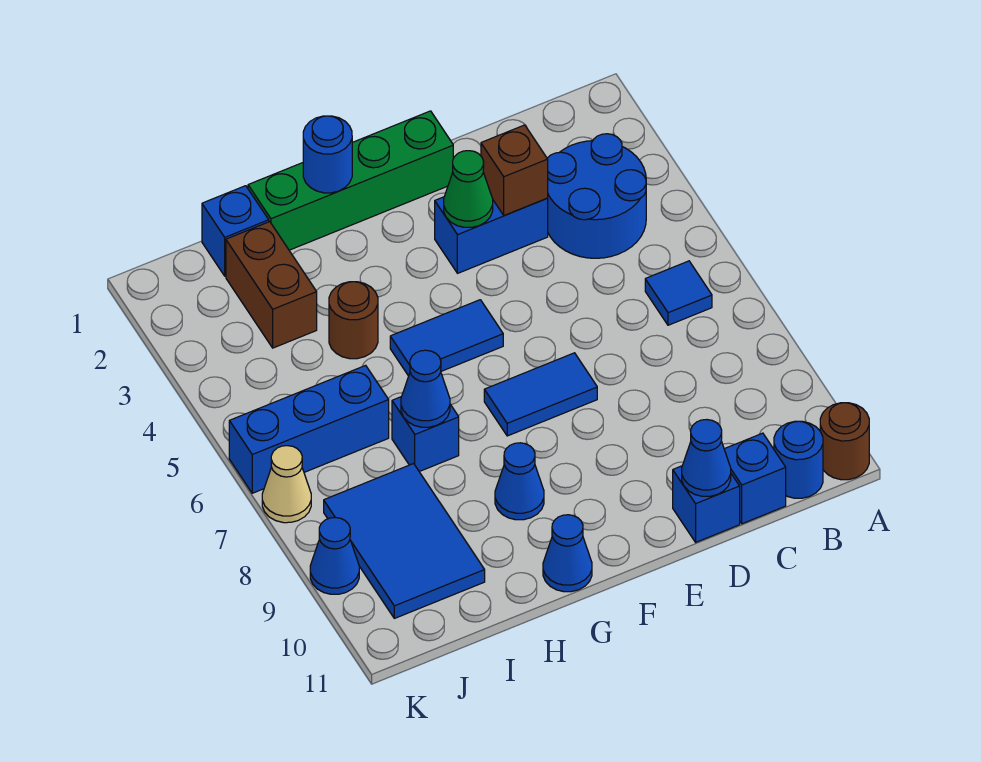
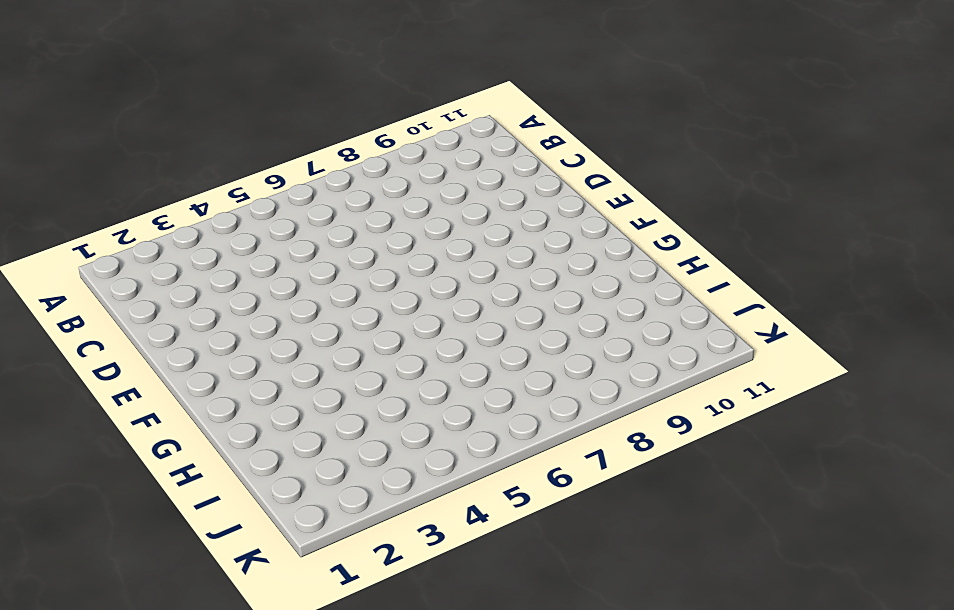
none -> brown 1x1 round brick [820,403,869,480]
none -> blue 2x2 round brick [547,134,646,258]
none -> blue 1x1 tile [645,261,712,325]

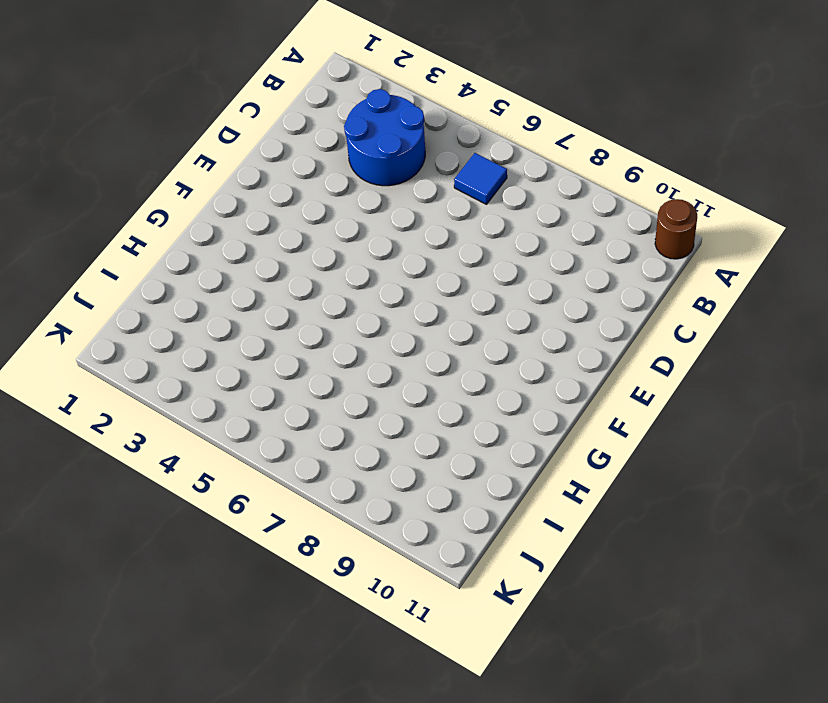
none -> blue 1x1 round brick [774,421,823,498]
none -> blue 1x1 brick [724,433,786,524]
none -> blue 1x2 brick [435,197,548,273]

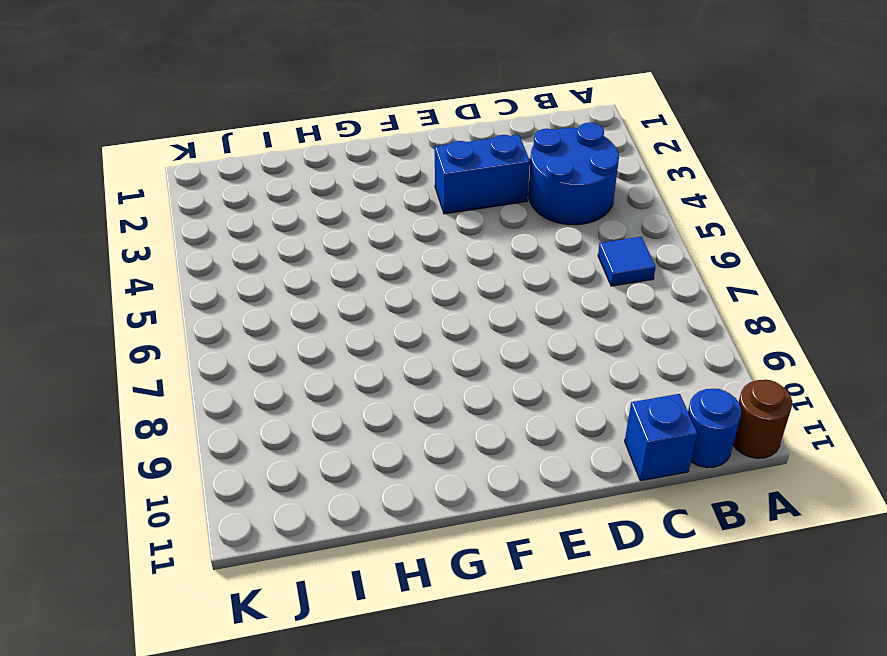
none -> blue 1x1 brick [673,466,740,542]
none -> green 1x4 brick [248,111,453,250]
none -> blue 1x2 tile [484,353,597,436]

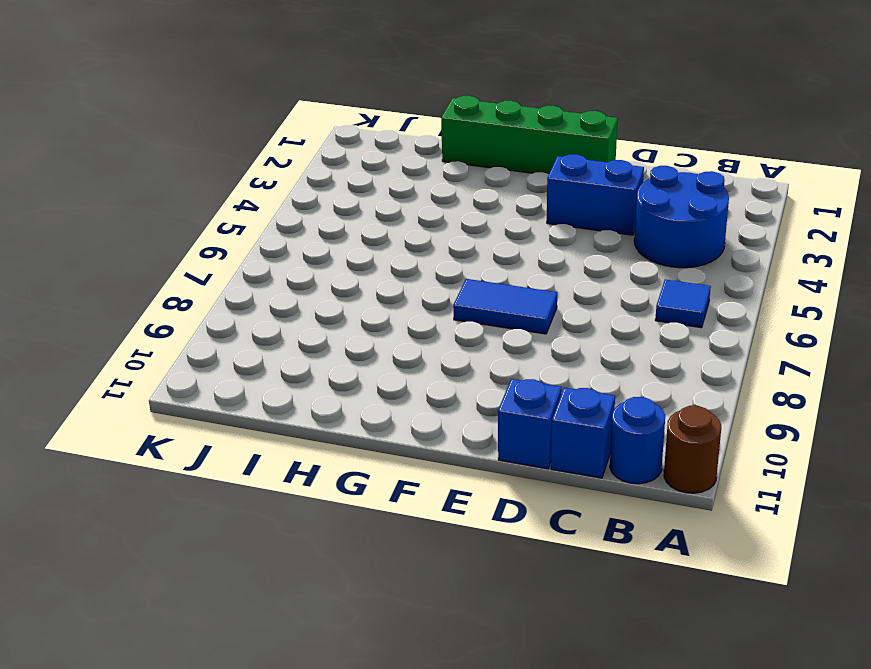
none -> blue 1x2 tile [390,300,503,376]
none -> blue 1x1 cone [495,443,544,520]
none -> blue 1x1 cone [543,515,592,592]

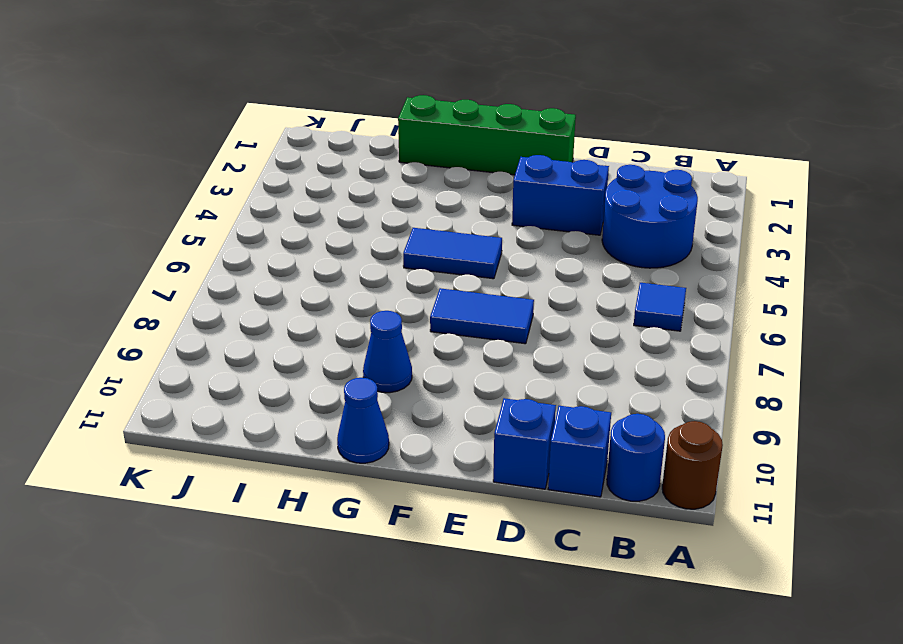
none -> brown 1x1 round brick [329,282,378,359]
none -> blue 1x1 brick [392,397,459,472]
none -> blue 1x1 brick [202,186,269,276]

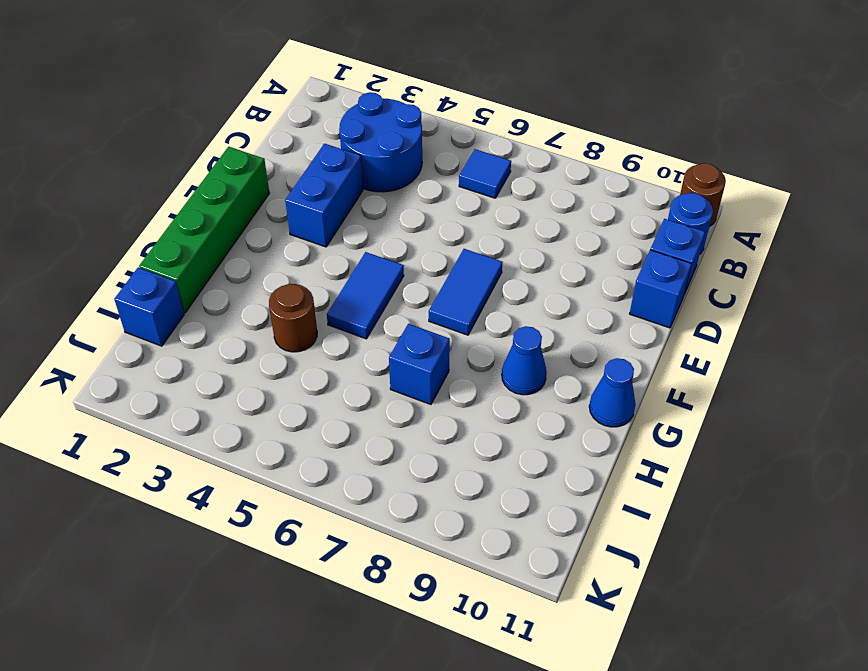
none -> brown 1x2 brick [226,222,317,348]
none -> blue 1x3 brick [229,365,389,493]
none -> blue 2x3 tile [324,464,485,618]

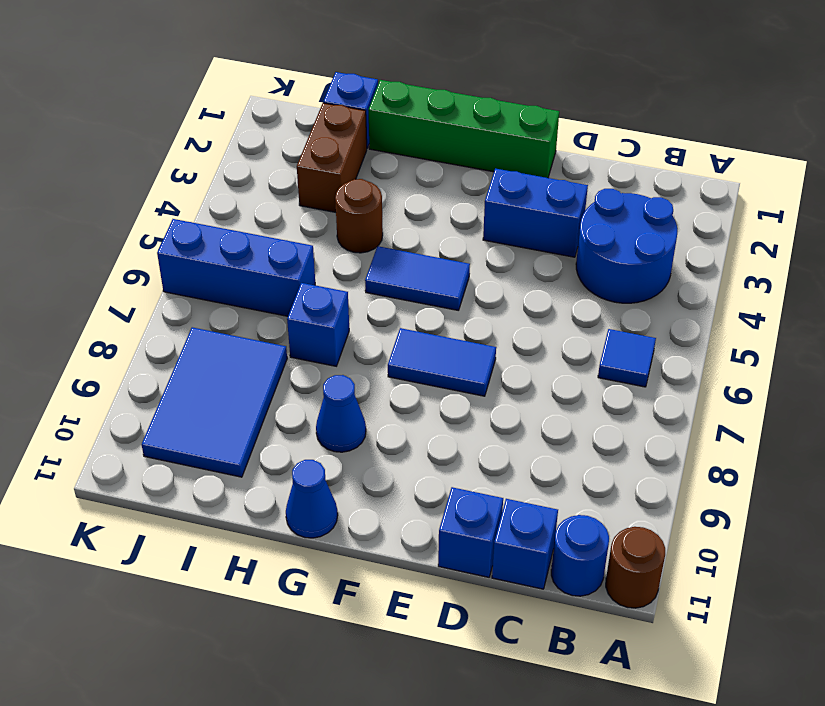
none -> tan 1x1 cone [262,446,311,523]
none -> blue 1x1 cone [310,517,359,594]
none -> brown 1x1 brick [481,125,548,216]

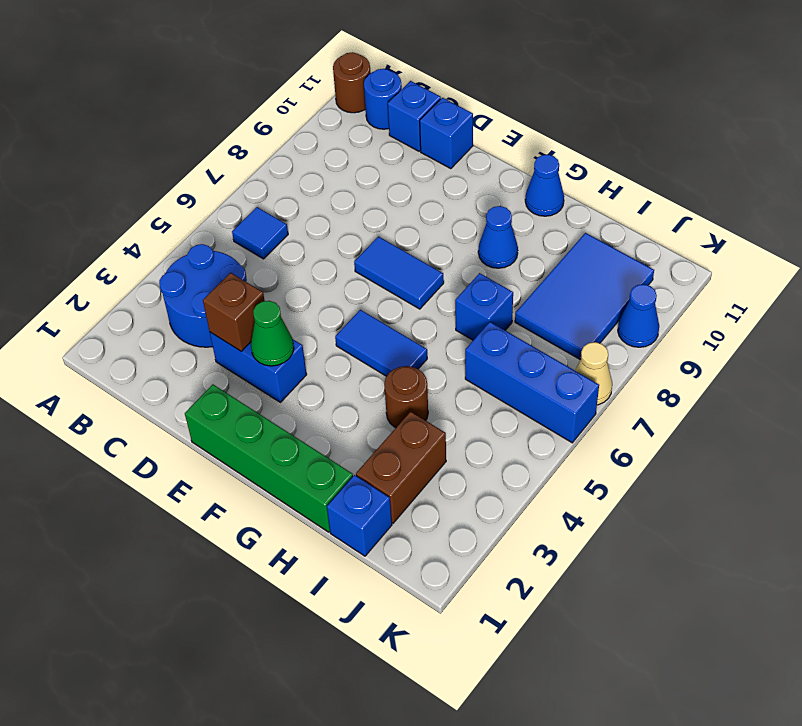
none -> blue 1x1 cone [682,420,731,496]
none -> blue 1x1 round brick [303,116,352,193]
none -> blue 1x1 cone [401,350,450,427]

